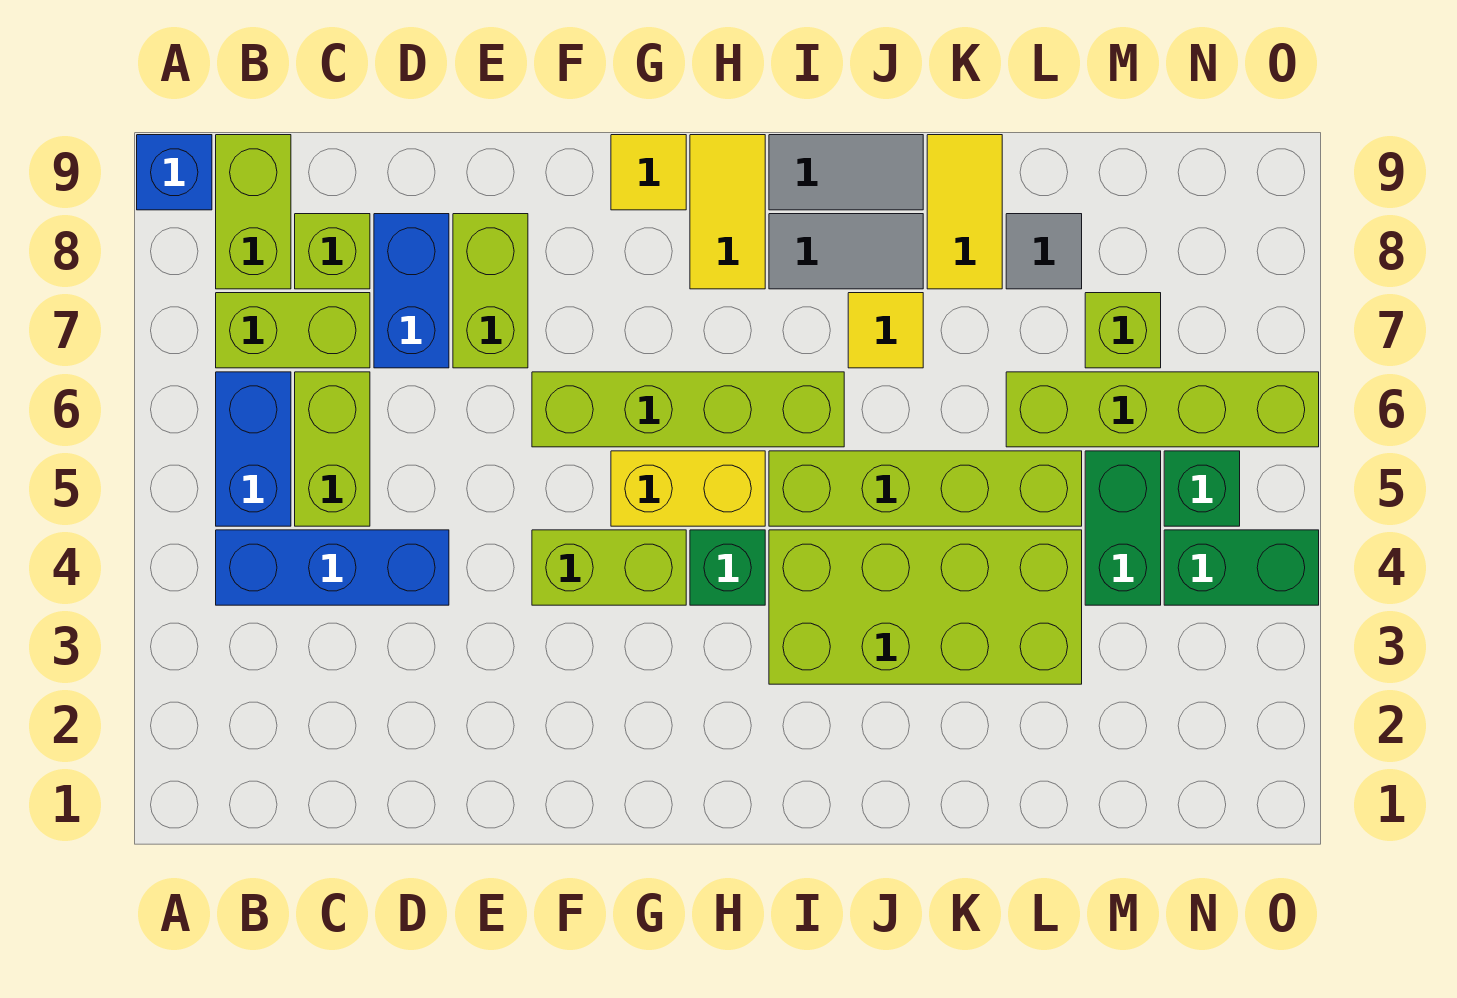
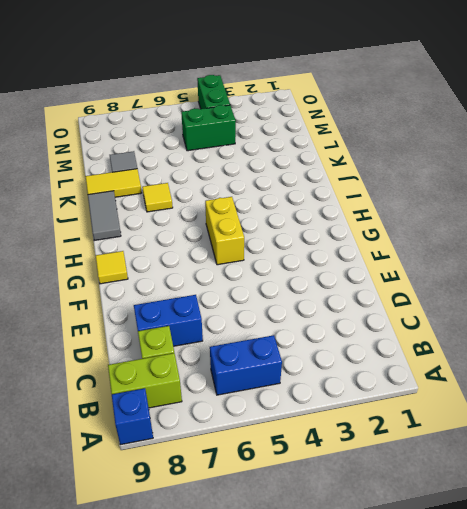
none -> blue 1x3 brick [216,530,449,605]
none -> lime 1x2 brick [216,293,370,368]
none -> lime 1x2 brick [295,372,370,526]

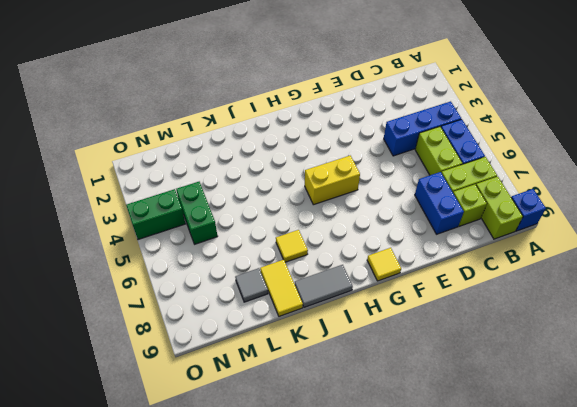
none -> lime 1x2 brick [453,214,528,368]
none -> lime 1x2 brick [532,530,686,605]
none -> lime 1x4 brick [532,372,844,447]

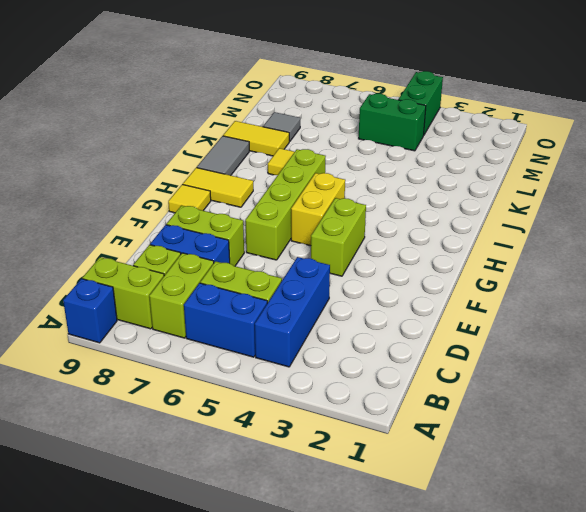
none -> green 1x1 brick [690,530,765,605]
none -> lime 2x4 brick [769,530,1082,684]
none -> lime 1x4 brick [769,451,1082,526]

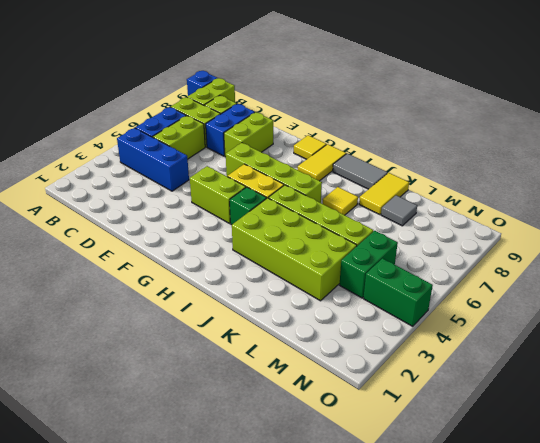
none -> grey 1x2 tile [769,214,923,289]
none -> lime 1x4 brick [1006,372,1319,447]
none -> lime 1x1 brick [1085,293,1161,368]

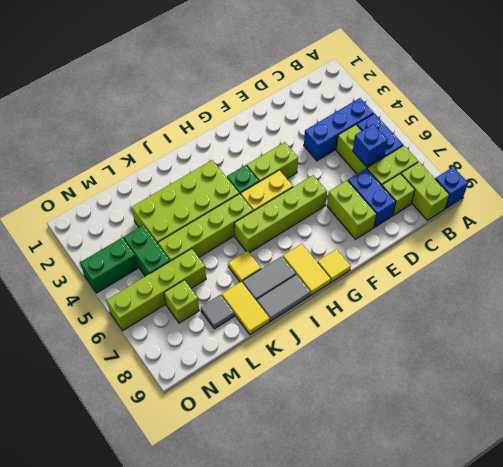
blue 1x1 brick [353,124,388,167] -> none
none -> green 1x1 brick [1164,451,1240,526]

